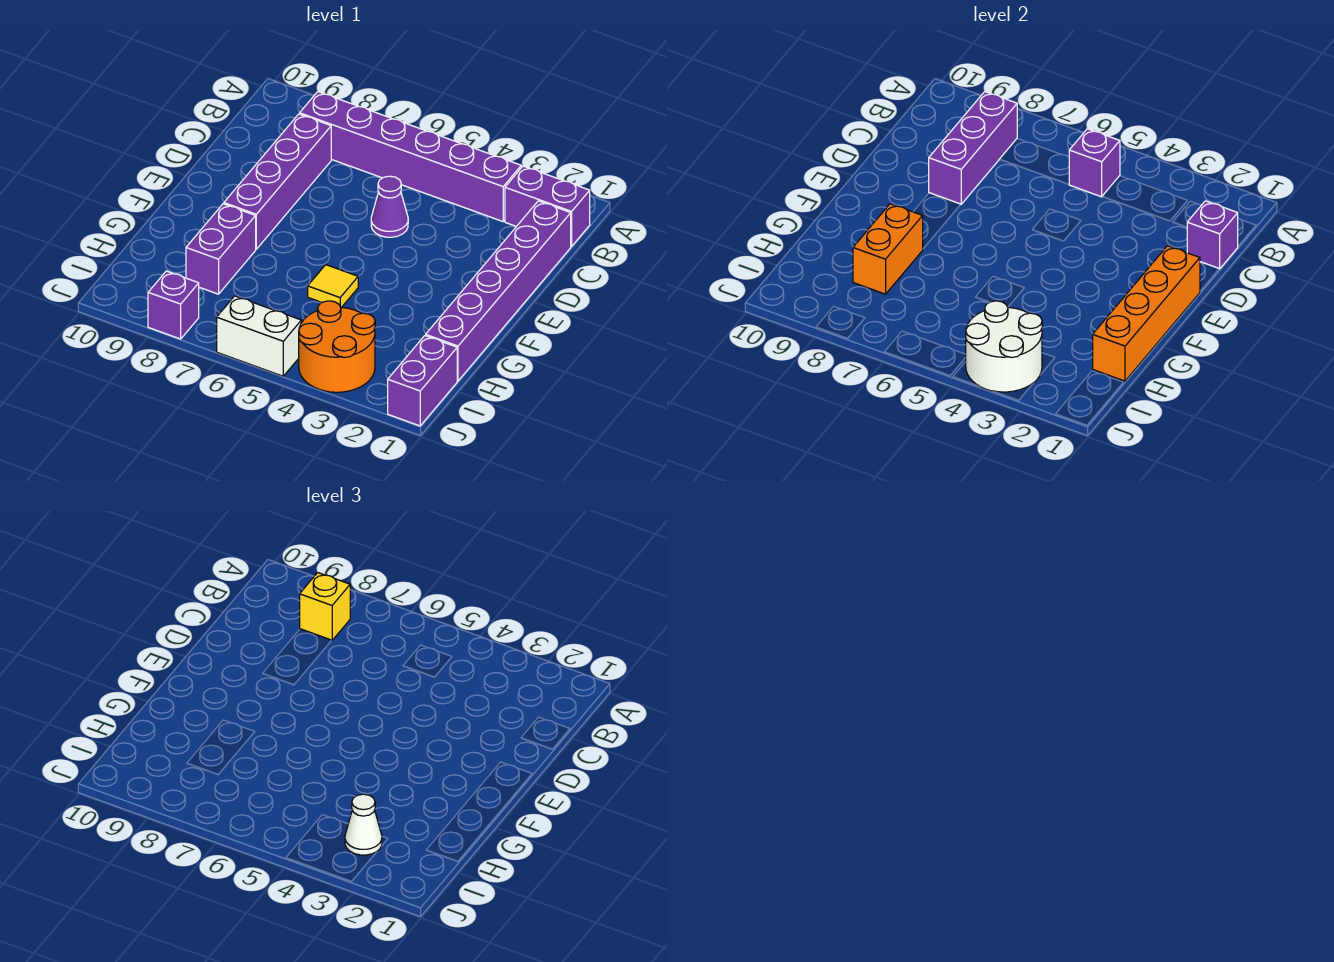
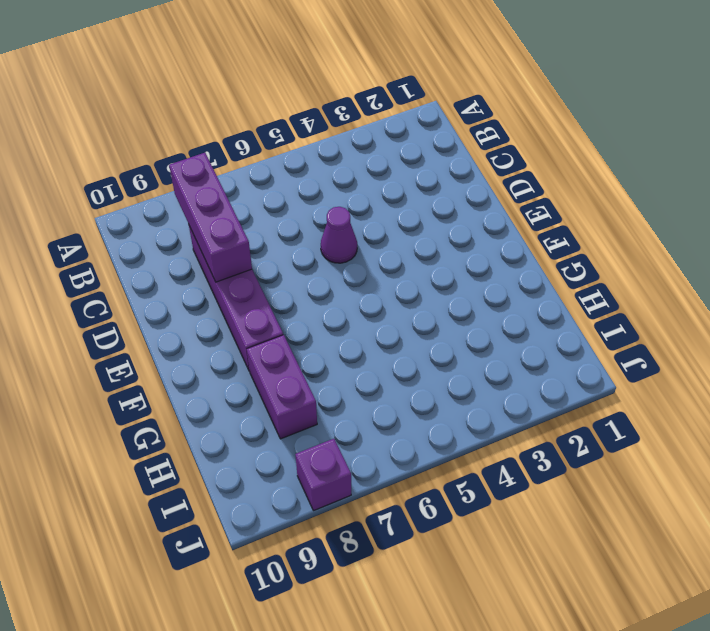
none -> purple 1x2 brick [505,166,590,246]
none -> purple 1x6 brick [300,92,521,222]
none -> purple 1x6 brick [426,201,571,381]

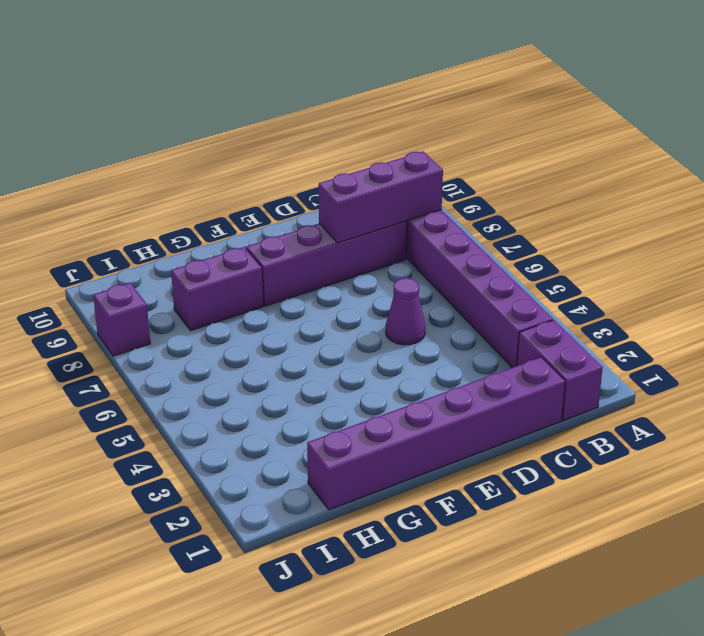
none -> yellow 1x1 tile [308,265,358,307]
none -> purple 1x2 brick [388,336,457,426]
none -> orange 2x2 round brick [299,301,375,392]

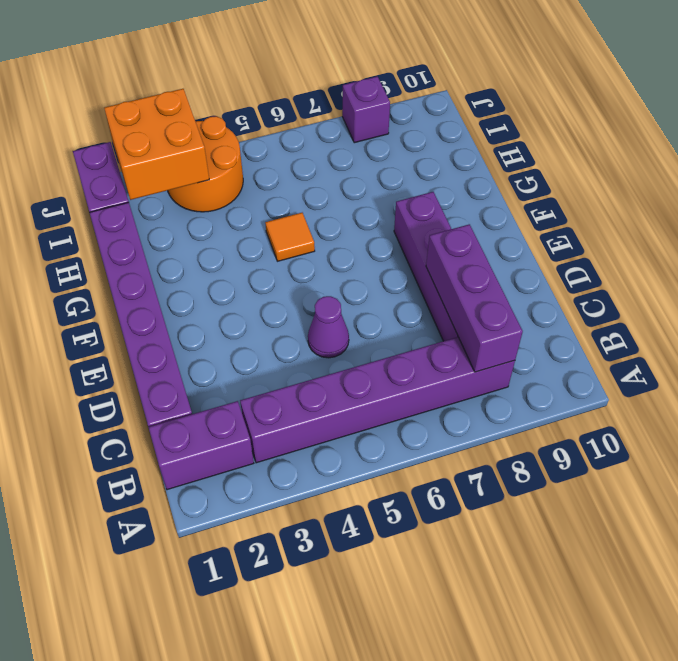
orange 1x1 tile [265,213,315,261] -> yellow 1x1 tile [308,265,358,307]
orange 2x2 brick [104,89,209,200] -> white 2x2 round brick [965,301,1042,392]
none -> purple 1x2 brick [186,204,256,294]
none -> white 1x2 brick [217,296,301,376]
none -> purple 1x1 brick [1069,129,1120,197]

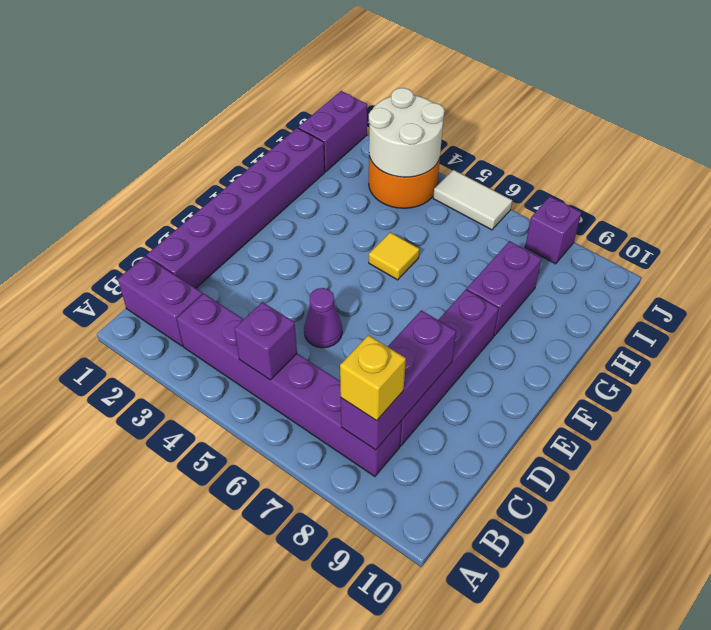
white 1x2 tile [433,170,512,230] -> white 1x2 brick [217,296,301,376]
none -> purple 1x1 brick [1187,201,1238,269]
none -> orange 1x4 brick [1093,246,1200,381]
none -> orange 1x2 brick [853,204,923,294]

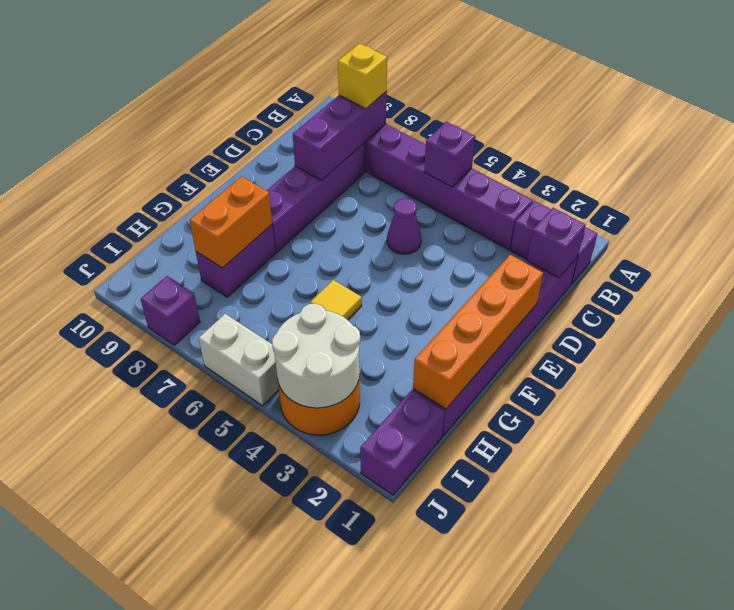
none -> white 1x1 cone [345,794,382,855]

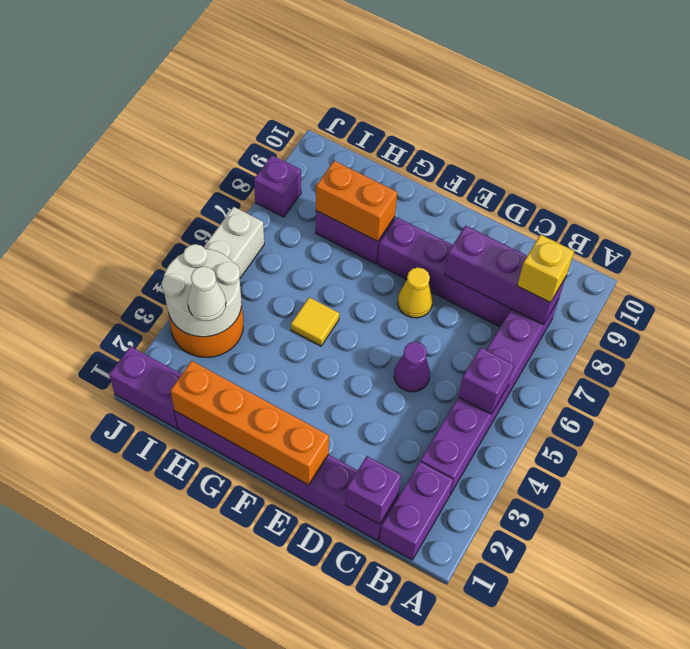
yellow 1x1 cone [398,267,433,318] -> none

